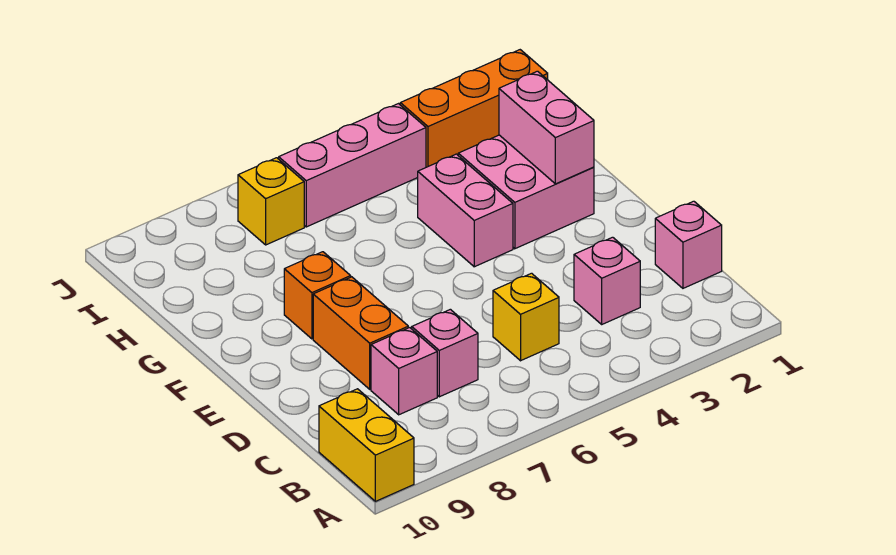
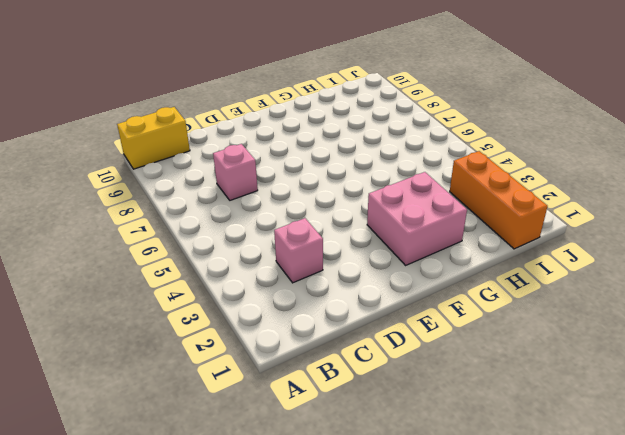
none -> pink 1x1 brick [655,201,722,288]
none -> yellow 1x1 brick [493,273,559,361]
none -> pink 1x1 brick [371,328,437,415]

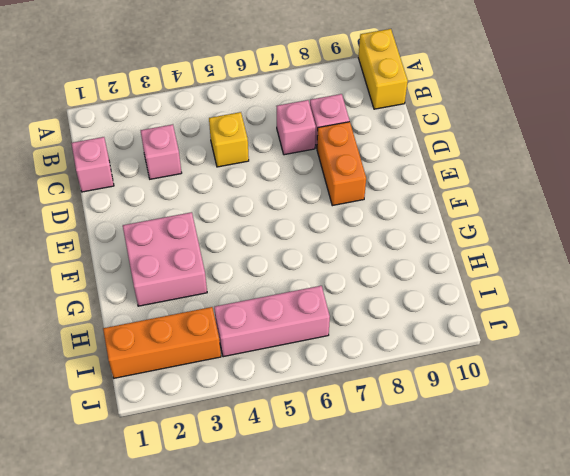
none -> pink 1x2 brick [418,154,513,267]
none -> orange 1x1 brick [284,252,351,339]
none -> yellow 1x1 brick [238,158,304,245]

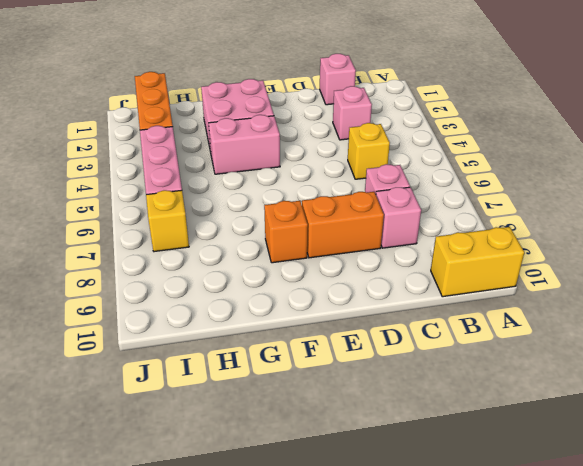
none -> pink 1x2 brick [499,71,594,184]

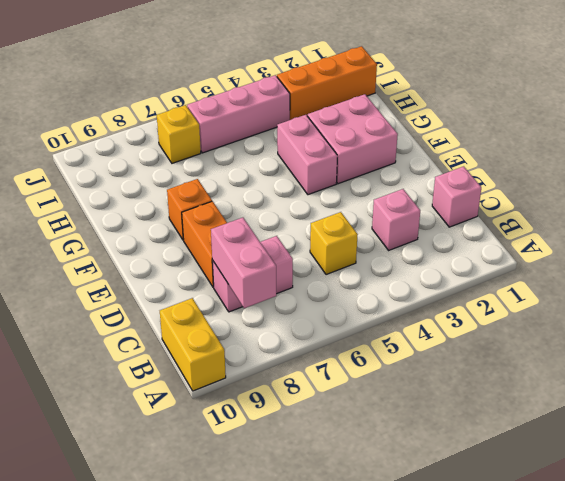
pink 1x2 brick [211,218,276,308] -> pink 1x2 brick moved to [499,71,594,184]

